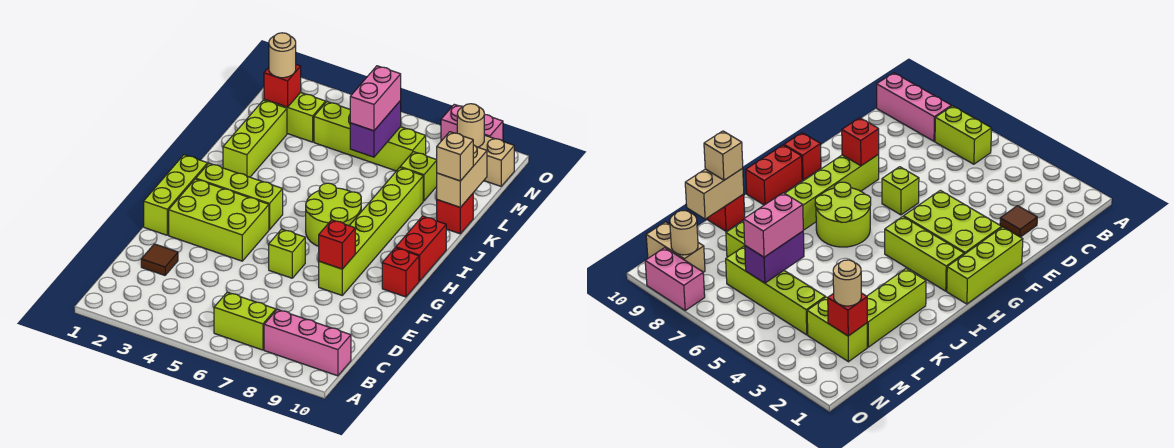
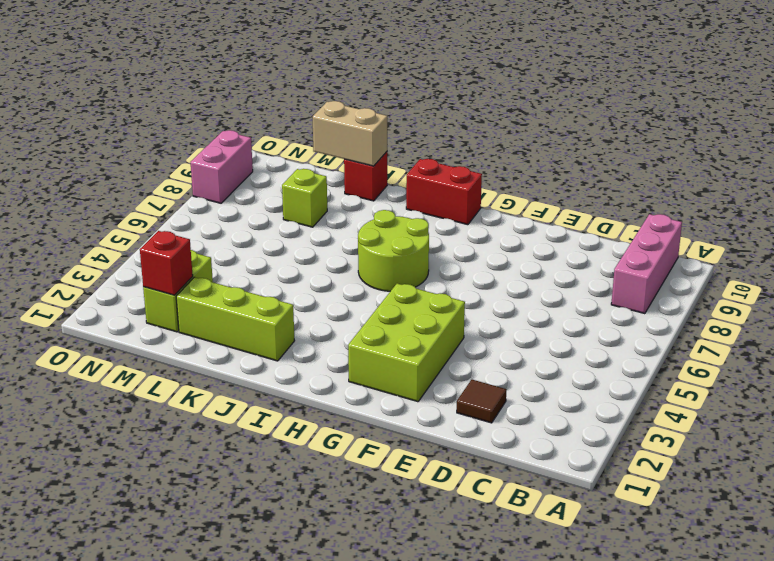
none -> lime 1x2 brick [214,292,276,350]
none -> lime 1x3 brick [144,155,208,235]
none -> lime 1x1 brick [269,229,305,278]

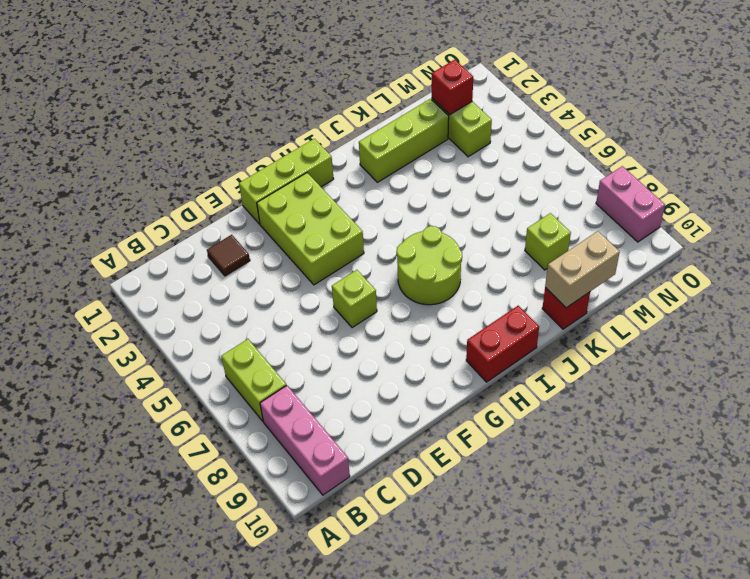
none -> lime 1x6 brick [319,168,423,295]
none -> red 1x1 brick [382,248,419,297]
none -> lime 1x3 brick [196,163,283,230]

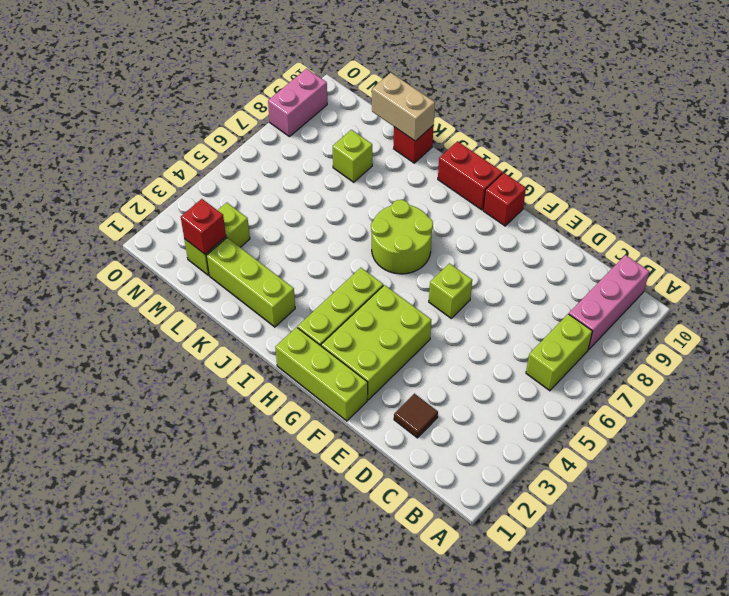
none -> lime 1x6 brick [319,168,423,295]
none -> lime 1x4 brick [314,102,426,171]
none -> tan 1x2 brick [478,135,514,186]

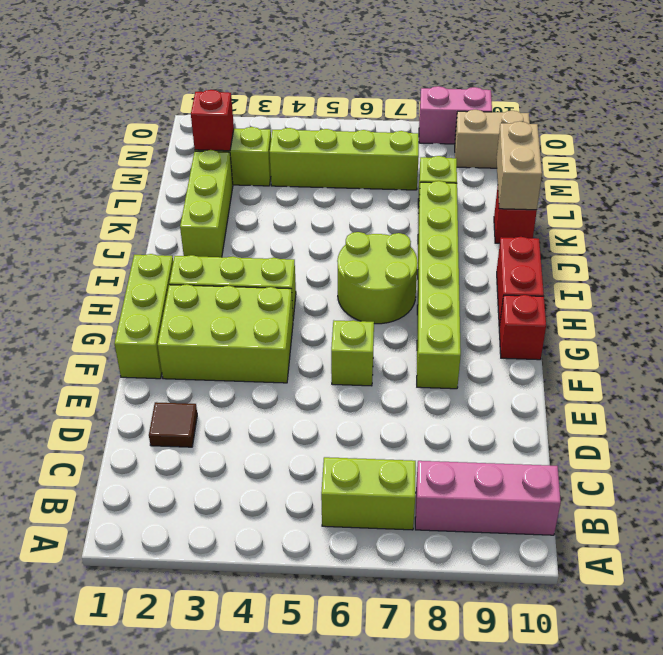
none -> red 1x1 brick [319,220,355,269]
none -> purple 1x2 brick [350,101,401,157]
none -> tan 1x1 round brick [457,104,484,147]

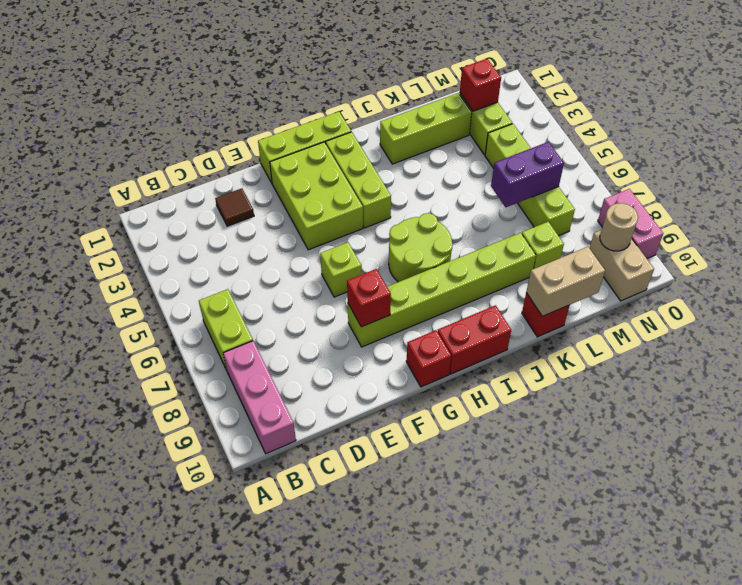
none -> tan 1x1 brick [437,132,473,181]
none -> pink 1x2 brick [350,66,401,131]
none -> tan 1x1 round brick [269,33,296,78]

